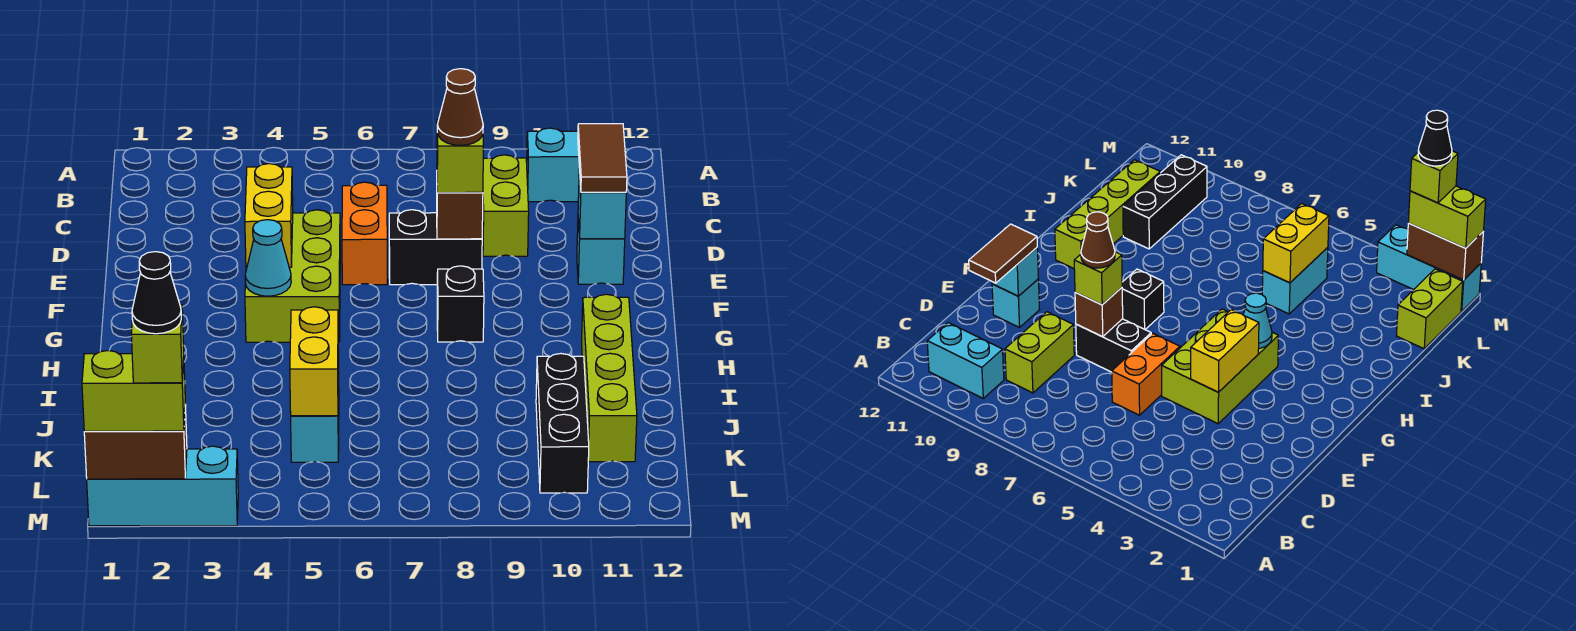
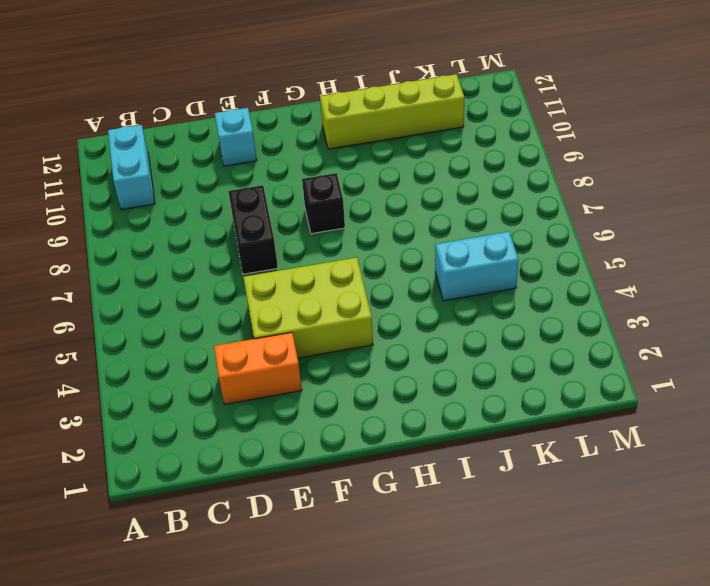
orange 1x2 brick [214,333,302,404] -> orange 1x2 brick moved to [342,182,387,285]
none -> lime 1x2 brick [482,155,529,256]
none -> black 1x3 brick [536,354,589,493]
none -> lime 1x2 brick [1397,269,1463,349]

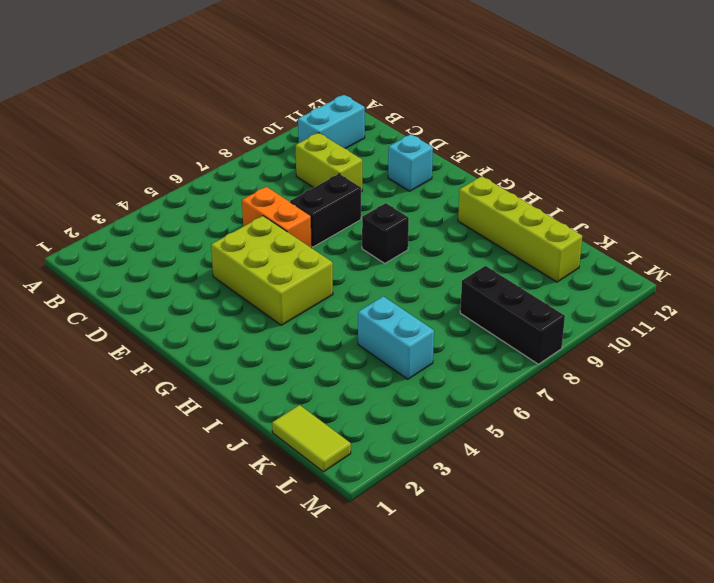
lime 1x2 tile [272,405,351,472] -> lime 1x2 brick [1397,269,1463,349]
black 1x3 brick [460,266,565,364] -> black 1x3 brick moved to [536,354,589,493]
none -> cyan 1x3 brick [87,446,238,526]
none -> yellow 1x2 brick [245,164,293,268]
none -> brown 1x1 brick [437,192,483,239]

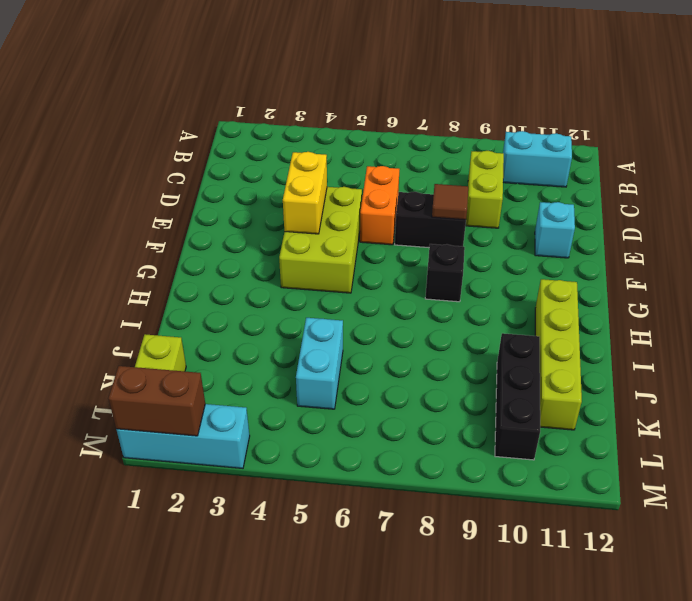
brown 1x1 tile [432,184,468,220] -> brown 1x1 brick [437,192,483,239]
none -> cyan 1x1 brick [578,168,626,239]
none -> cyan 1x1 cone [245,220,291,296]
none -> yellow 1x2 brick [290,307,339,416]

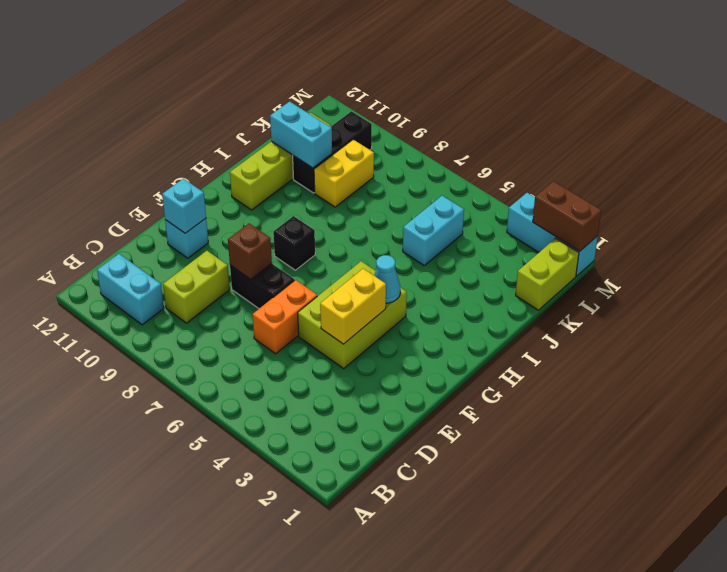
yellow 1x2 brick [314,140,374,207] -> yellow 1x2 brick moved to [290,307,339,416]
cyan 1x2 brick [270,101,332,168] -> none
none -> brown 1x2 tile [578,124,627,192]
none -> lime 1x1 brick [437,120,483,193]
none -> lime 1x2 brick [82,351,185,431]

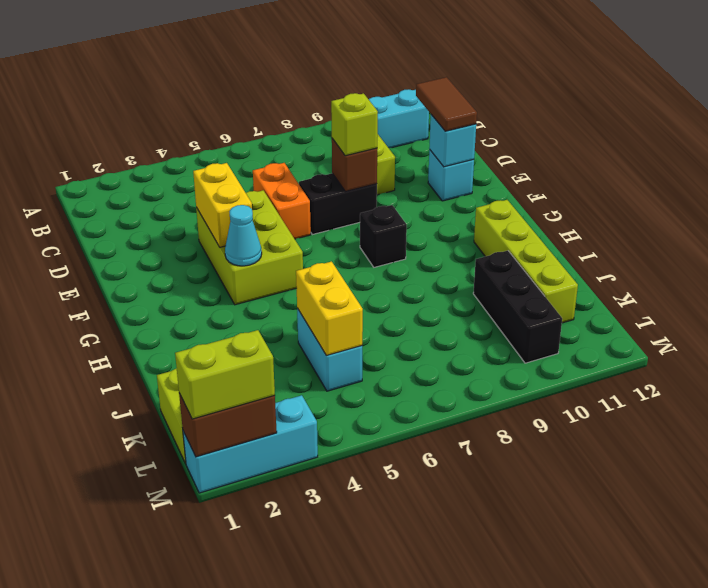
none -> brown 1x1 cone [437,69,483,145]
none -> lime 1x1 brick [131,305,184,383]
none -> black 1x1 cone [132,252,181,334]

